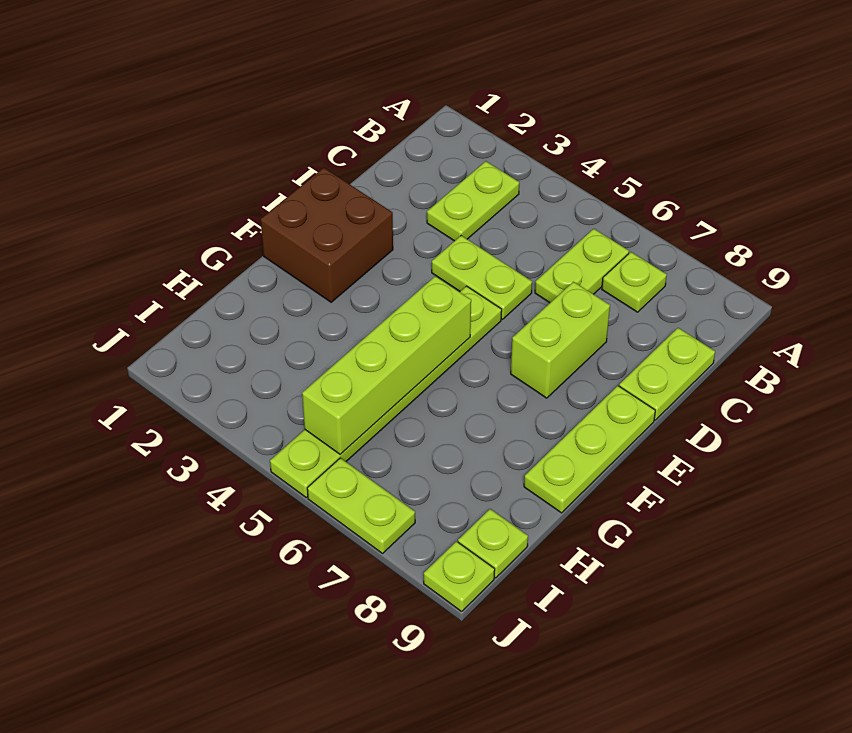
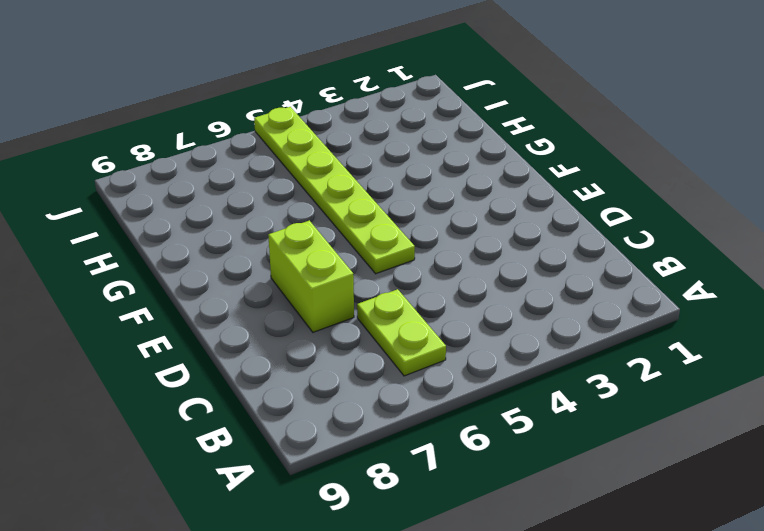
none -> lime 1x2 plate [427,161,519,241]
none -> lime 1x1 plate [602,252,667,312]
none -> lime 1x2 plate [619,328,715,420]

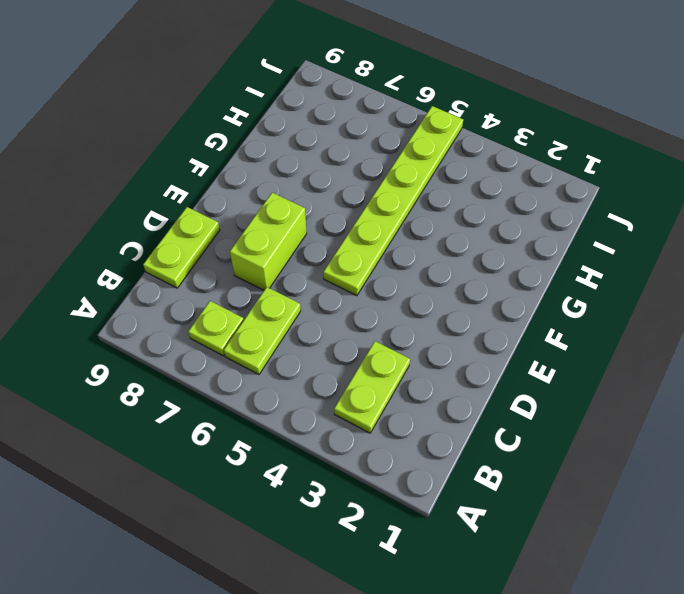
none -> lime 1x2 plate [432,236,532,319]
none -> brown 2x2 brick [261,168,393,302]
none -> lime 1x3 plate [524,386,655,513]

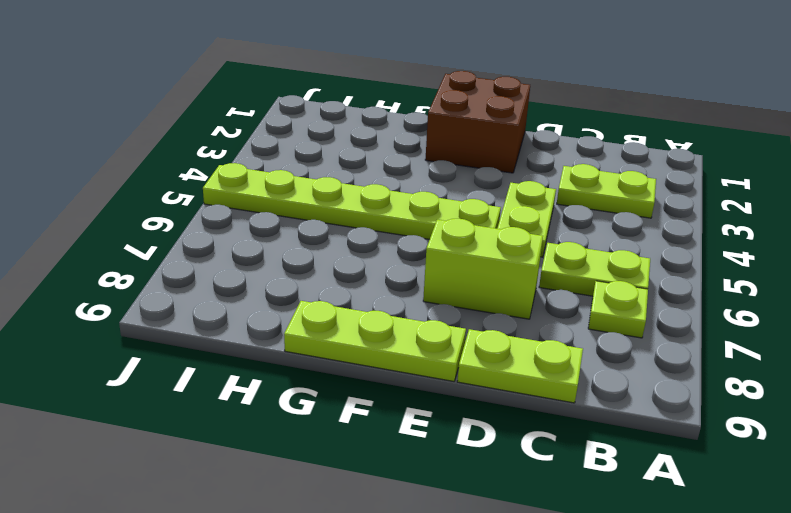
none -> lime 1x1 plate [458,509,528,578]
none -> lime 1x2 plate [307,458,415,553]
none -> lime 1x1 plate [424,541,495,611]

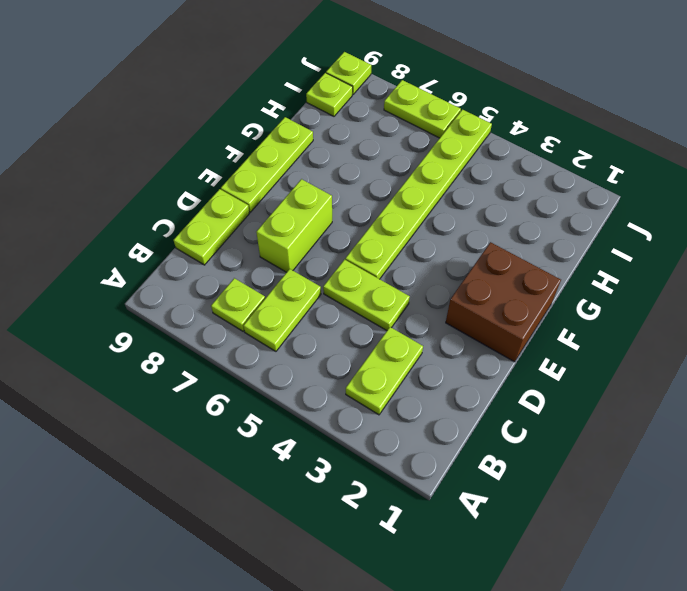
none -> lime 1x4 brick [302,276,471,454]

